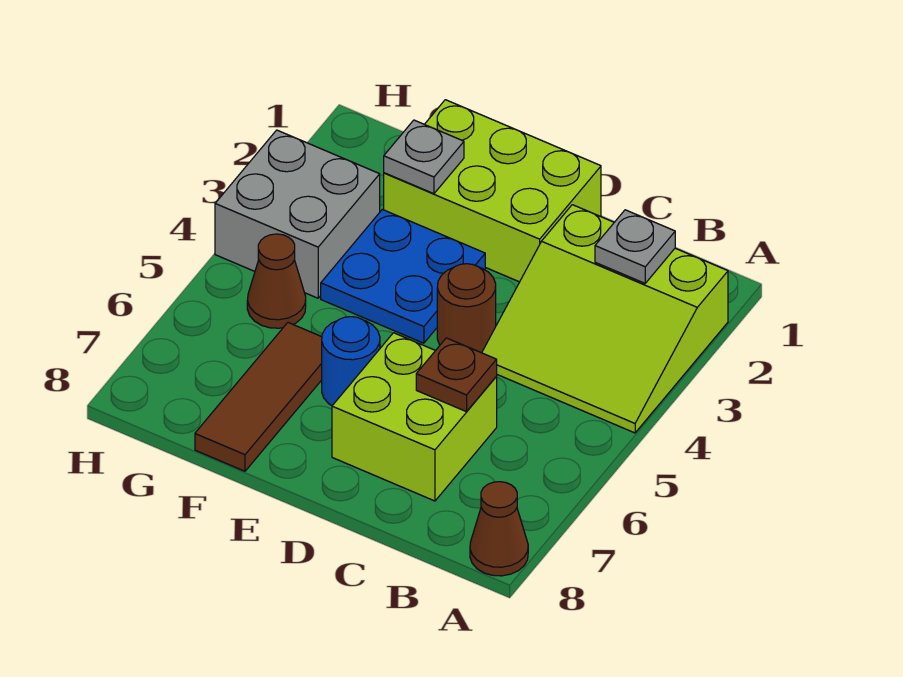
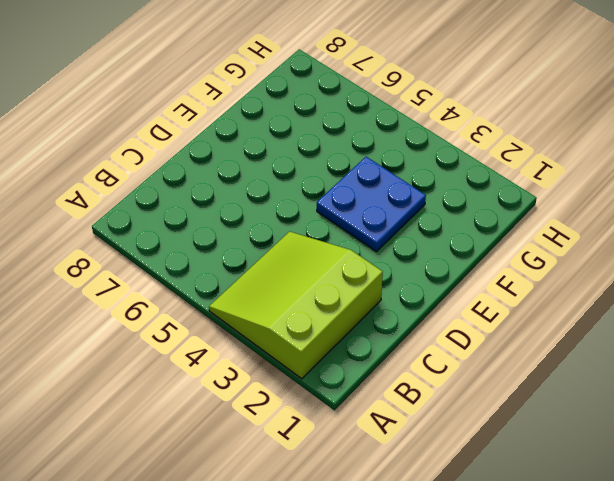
none -> brown 1x1 cone [470,482,528,576]
none -> lime 2x2 brick [332,333,497,501]
none -> lime 2x3 brick [384,100,601,282]

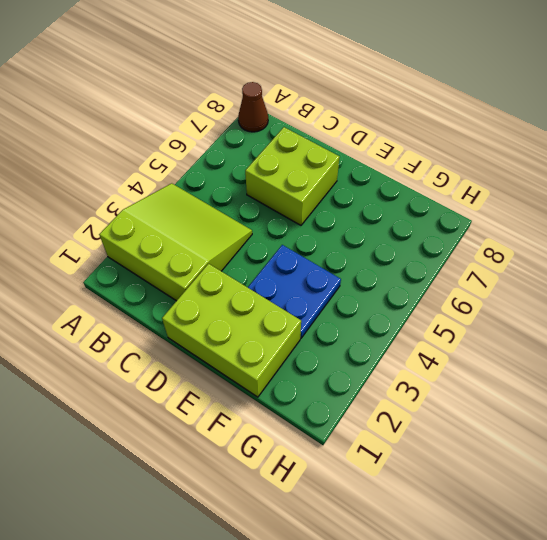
none -> brown 1x1 round brick [437,264,496,353]
none -> blue 1x1 round brick [322,317,380,406]
none -> brown 1x3 tile [195,323,322,471]

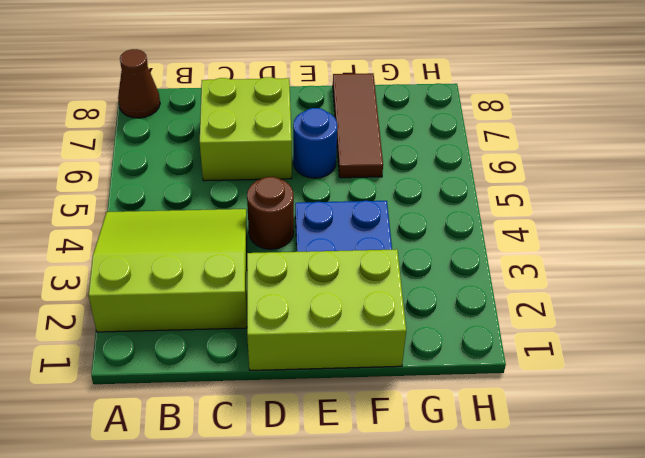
none -> grey 2x2 brick [215,130,380,298]
none -> brown 1x1 cone [247,234,306,328]
none -> grey 1x1 plate [595,210,675,283]

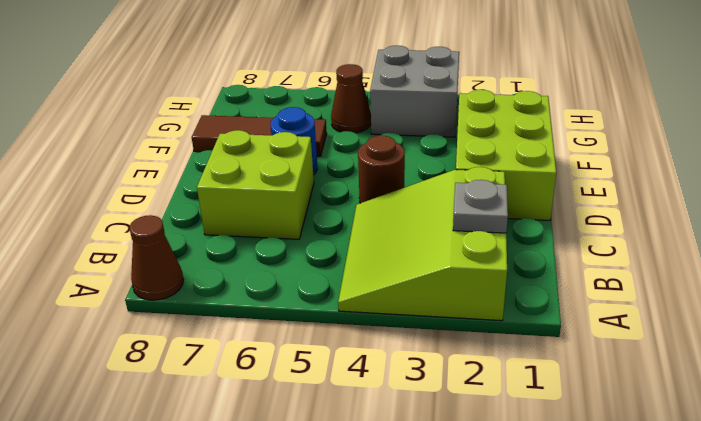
none -> blue 2x2 plate [321,209,485,343]
none -> brown 1x1 plate [416,338,497,412]
none -> grey 1x1 plate [384,120,464,194]

